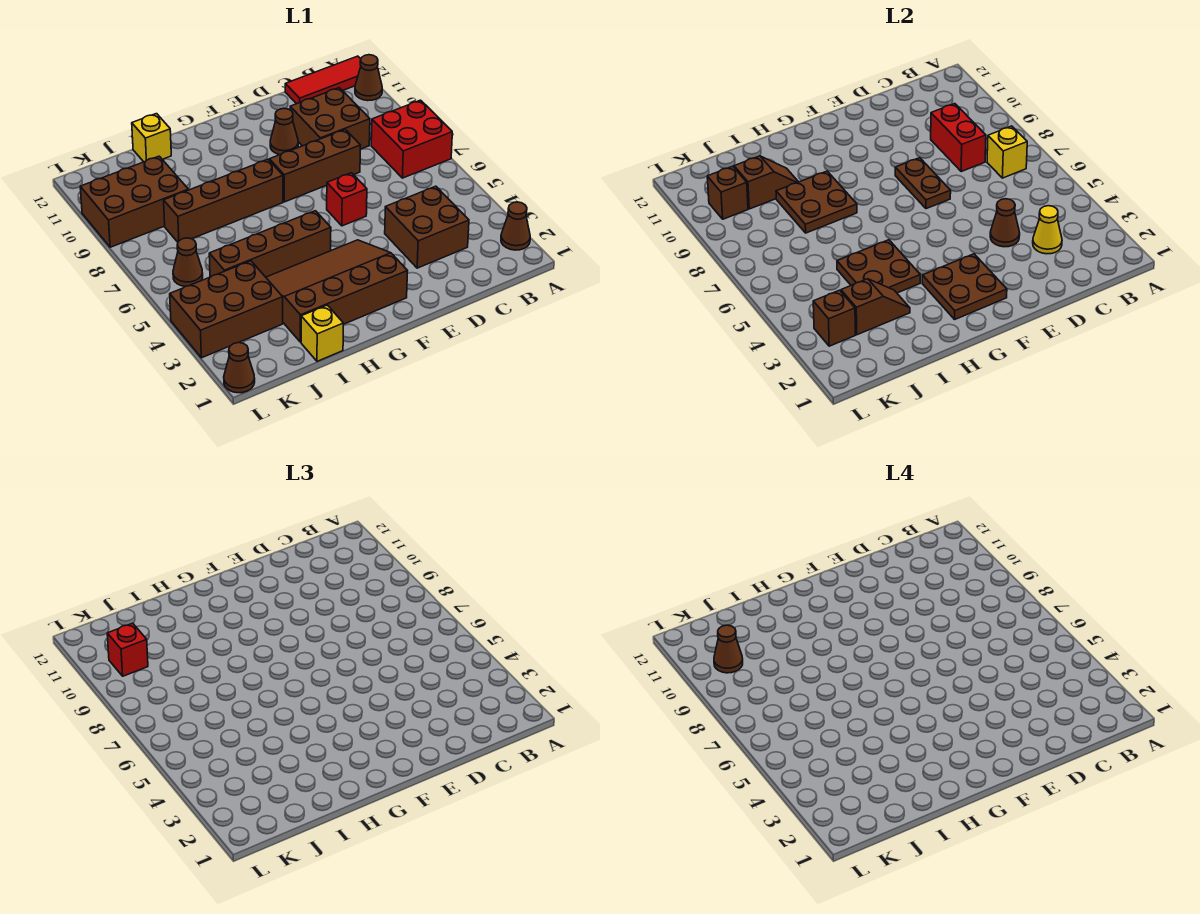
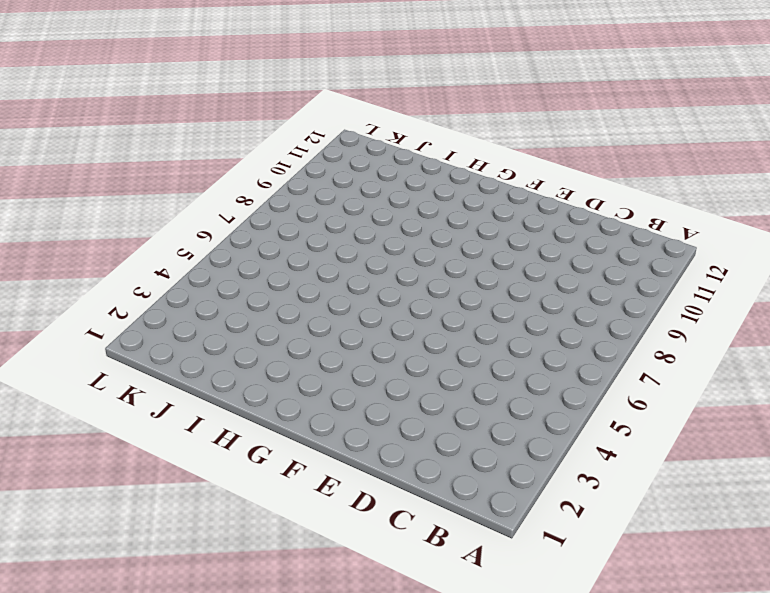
none -> brown 1x1 cone [501,202,530,250]
none -> red 2x2 brick [371,100,452,178]
none -> brown 1x1 cone [355,55,382,101]
none -> red 1x3 tile [285,56,361,104]

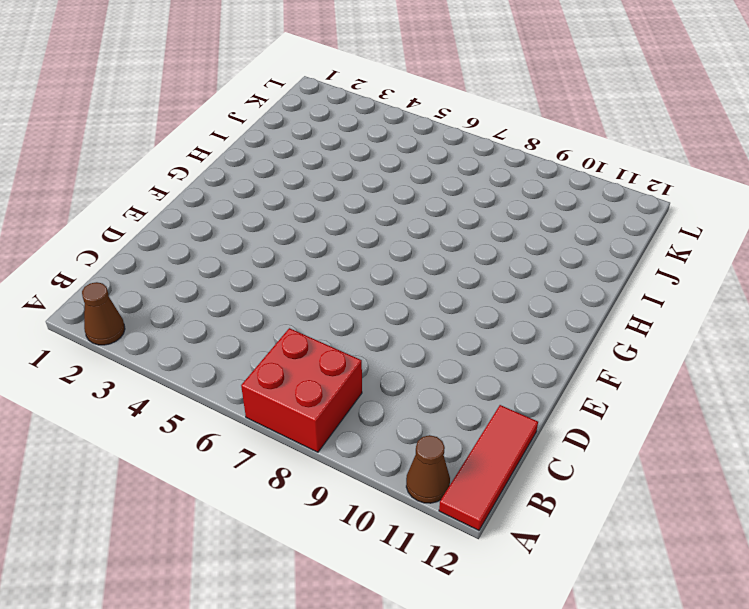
none -> brown 2x2 brick [385,186,469,268]
none -> brown 2x2 brick [290,88,370,149]
none -> brown 1x3 brick [269,129,360,202]
none -> red 1x1 brick [327,173,367,226]

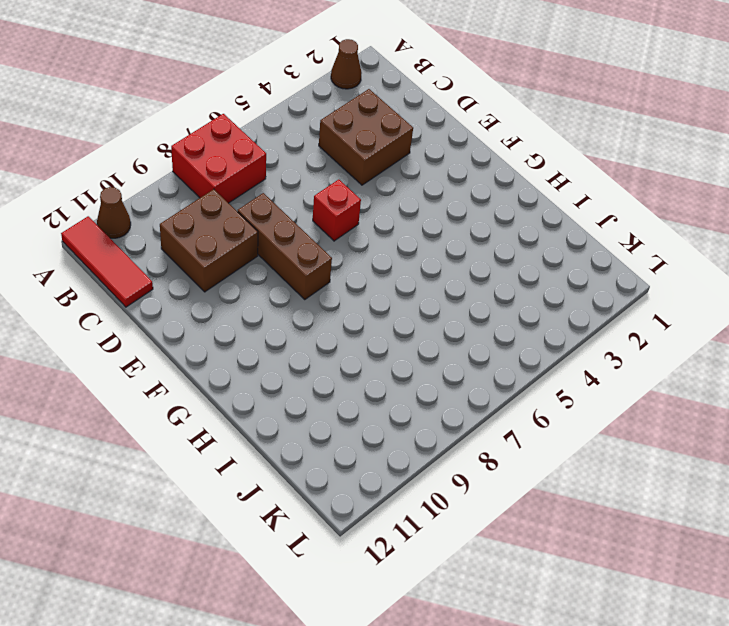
none -> brown 1x1 cone [270,109,298,155]
none -> brown 3x4 slope [266,240,408,342]
none -> brown 1x4 brick [209,211,331,277]
none -> brown 1x4 brick [164,160,283,242]

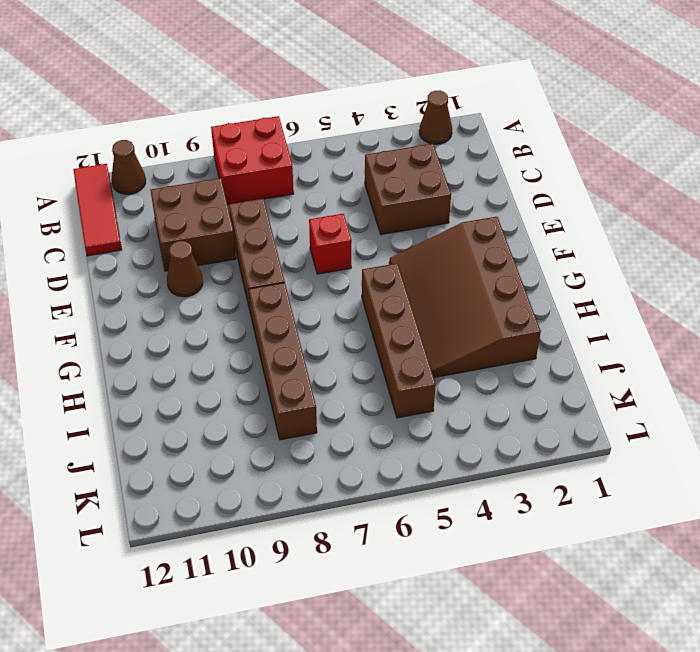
none -> yellow 1x1 brick [301,305,343,361]
none -> yellow 1x1 brick [132,114,171,162]
none -> brown 2x3 brick [170,261,283,358]
none -> brown 2x3 brick [80,156,188,247]

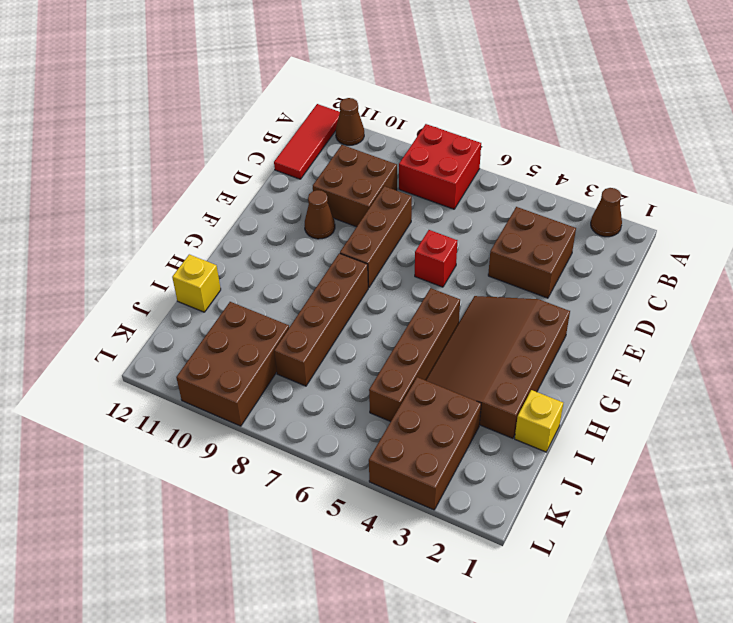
none -> brown 1x1 cone [173,238,203,286]
none -> brown 1x1 cone [224,343,255,393]
none -> yellow 1x1 brick [987,126,1027,178]
none -> yellow 1x1 cone [1033,206,1062,254]

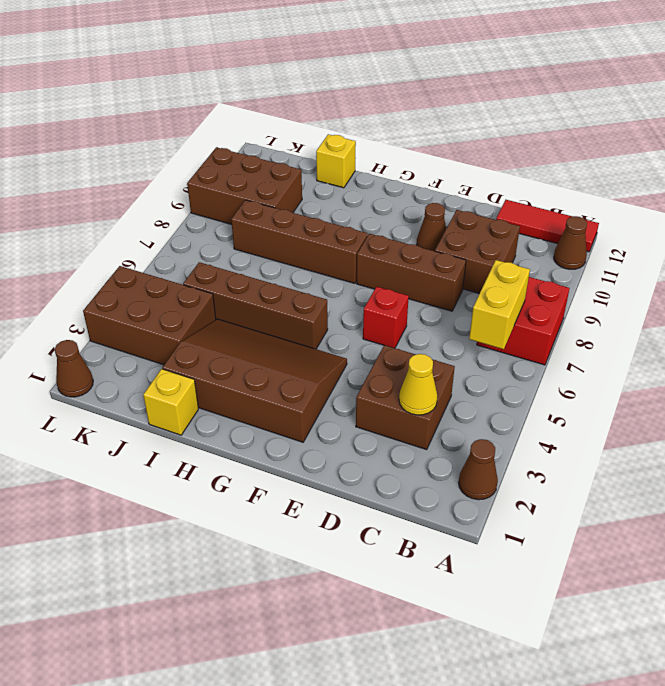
yellow 1x2 brick [469,260,530,349] -> yellow 1x1 brick [987,126,1027,178]
none -> brown 1x1 cone [173,238,203,286]
none -> red 1x2 brick [931,104,986,171]
none -> brown 1x1 cone [990,199,1020,247]
none -> brown 1x2 plate [895,158,951,209]

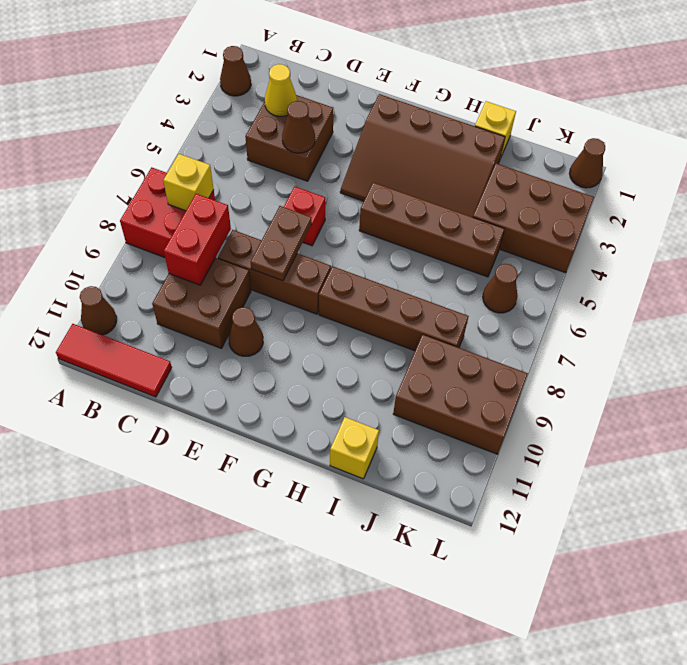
none -> brown 2x2 plate [922,254,1007,319]
none -> brown 2x2 plate [837,240,920,293]
none -> brown 2x2 plate [776,171,857,233]
none -> brown 1x2 slope [841,279,910,335]

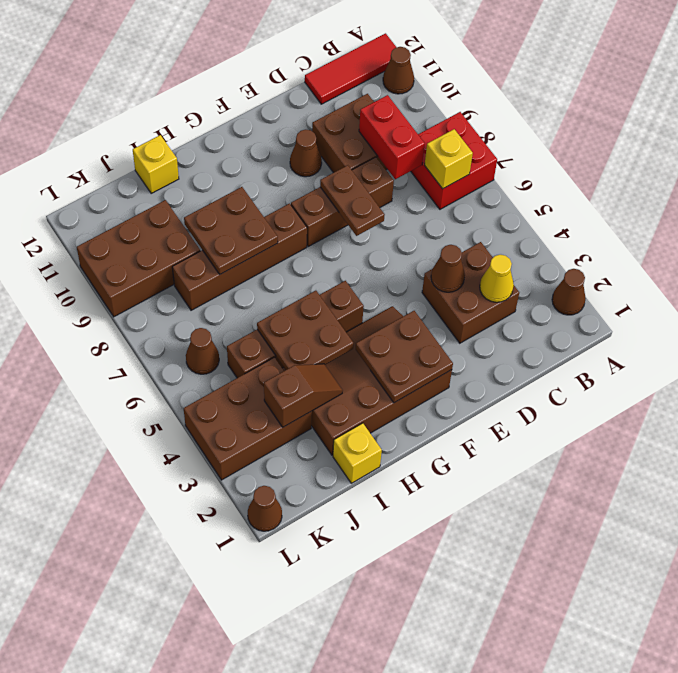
none -> red 1x1 brick [327,173,367,226]
none -> brown 1x2 slope [734,156,798,209]
none -> brown 1x1 brick [813,290,855,346]
none -> brown 1x1 brick [707,166,748,219]

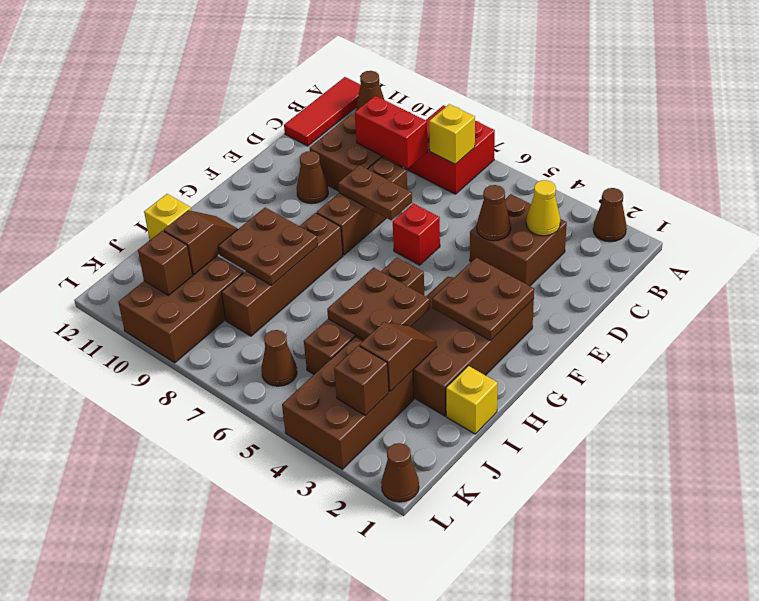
none -> red 1x1 brick [107,623,148,676]
none -> brown 1x1 cone [714,625,743,673]

